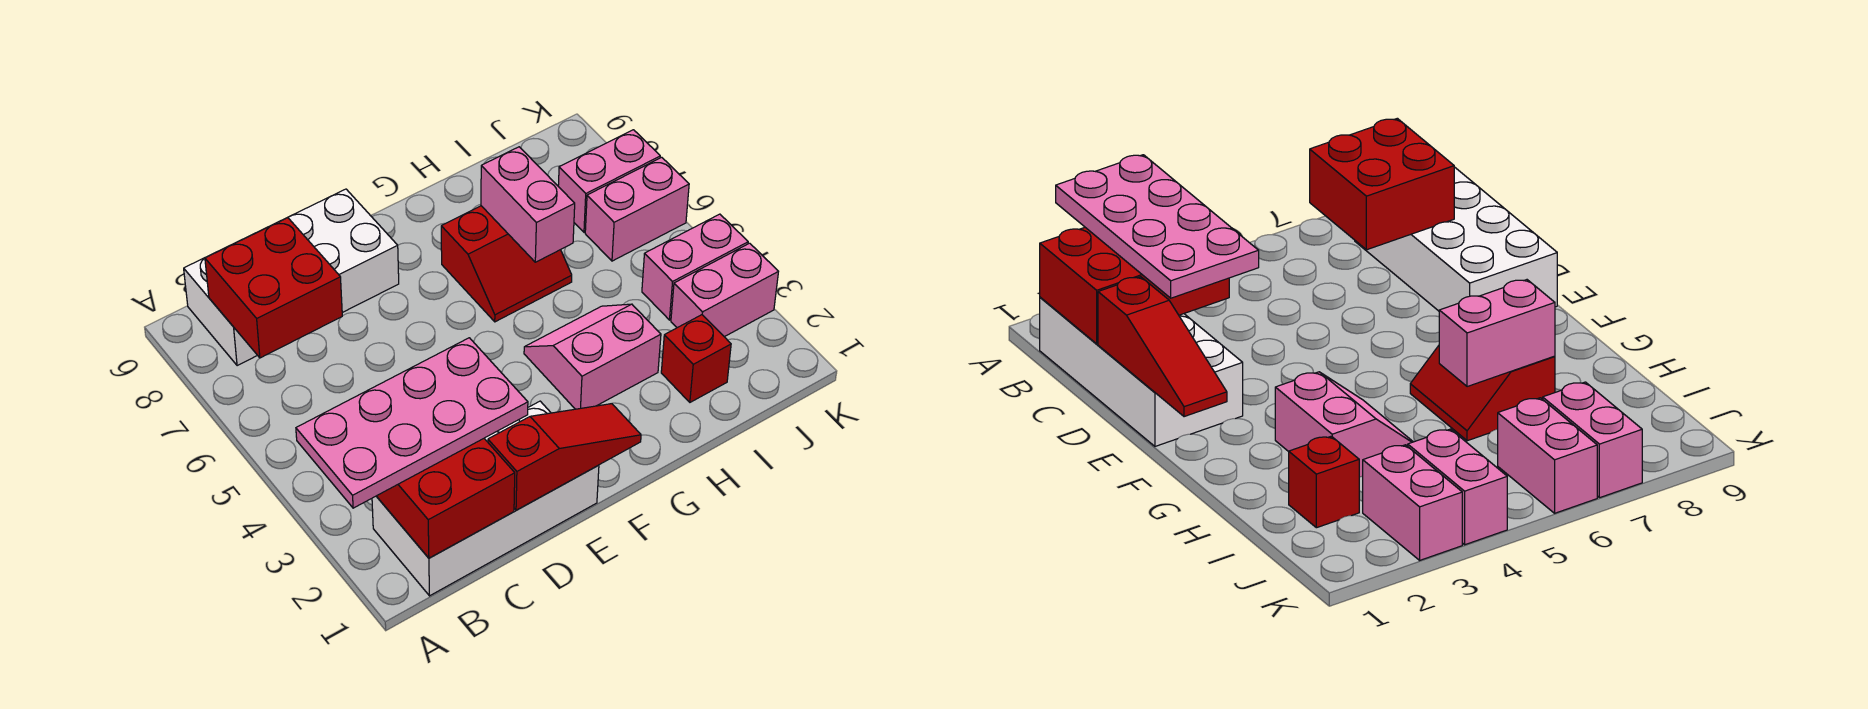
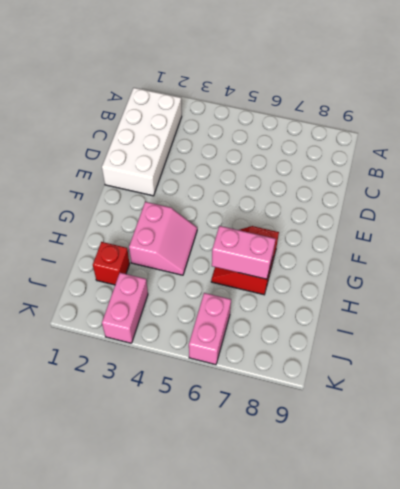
none -> white 2x4 brick [184,189,399,366]
none -> pink 1x2 brick [642,214,748,320]
none -> pink 1x2 brick [558,130,660,232]

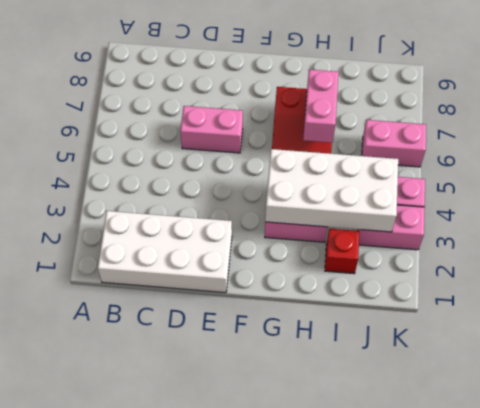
pink 1x2 brick [180,106,243,153] -> pink 1x2 brick moved to [558,130,660,232]
white 2x4 brick [265,149,398,232] -> white 2x4 brick moved to [184,189,399,366]
none -> red 2x3 brick [377,439,515,558]
none -> red 2x2 brick [205,218,342,358]
none -> red 1x3 slope [488,404,641,510]

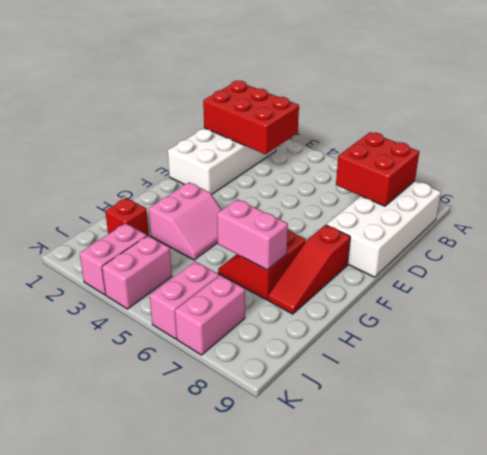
red 1x3 slope [268,225,350,314] -> red 1x3 slope moved to [488,404,641,510]
none -> pink 2x4 plate [296,338,528,508]

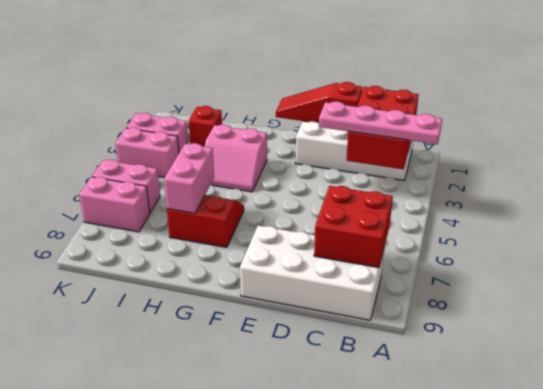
pink 1x4 plate [319,102,442,144] -> pink 2x4 plate [296,338,528,508]

